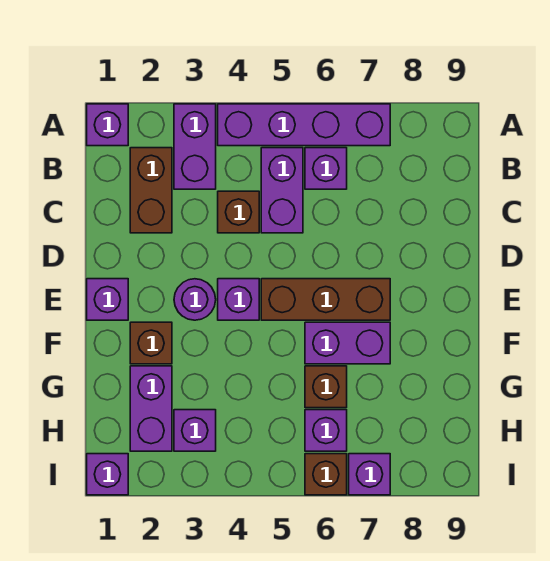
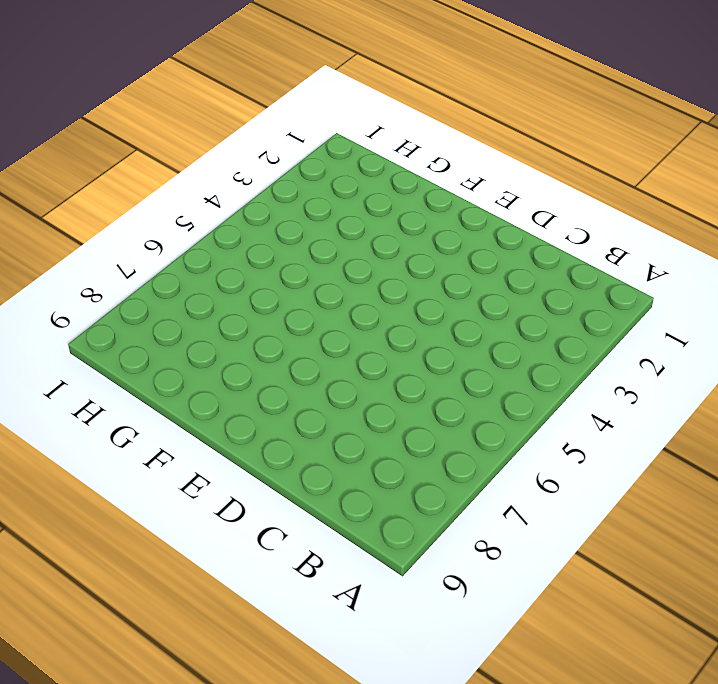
none -> purple 1x1 brick [87,104,128,146]
none -> purple 1x2 brick [174,104,216,189]
none -> purple 1x4 brick [218,104,390,146]

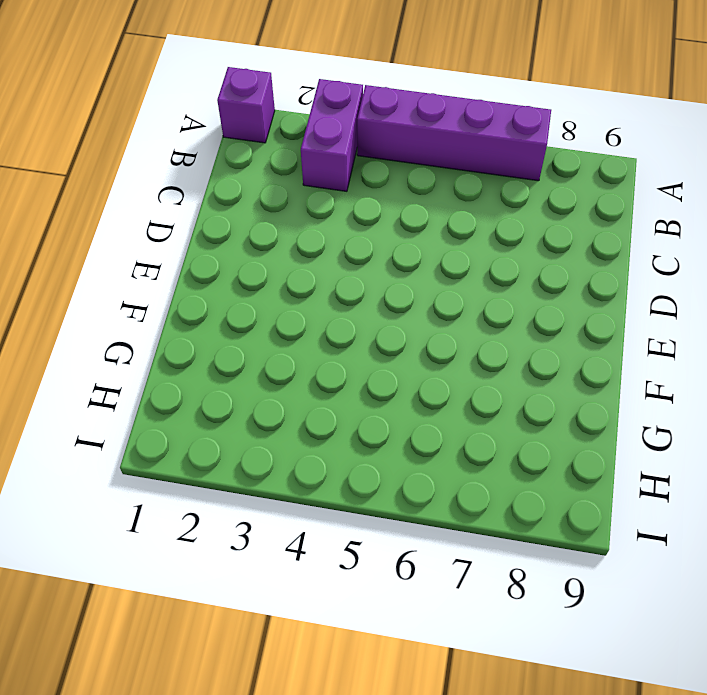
none -> brown 1x2 brick [130,148,172,233]
none -> purple 1x2 brick [261,148,303,233]
none -> purple 1x1 brick [305,148,347,189]

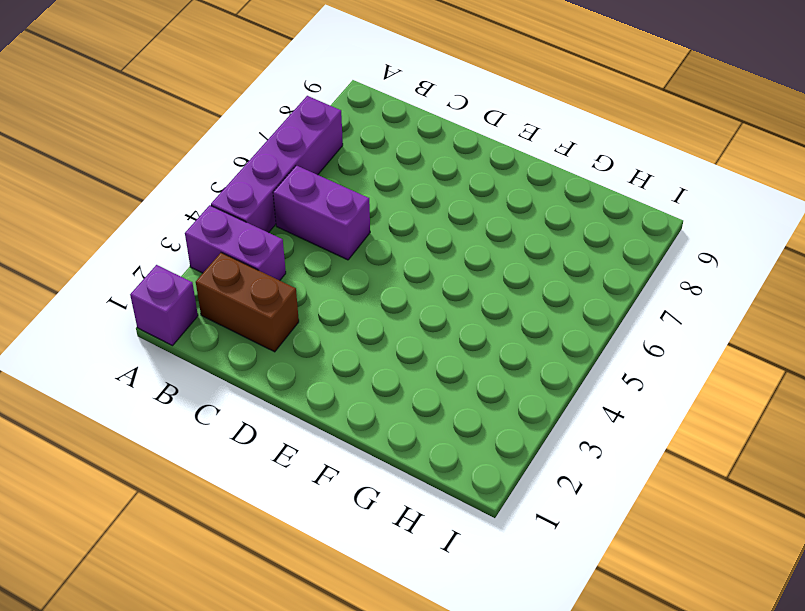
none -> purple 1x1 brick [305,148,347,189]
none -> brown 1x1 brick [218,191,259,233]
none -> purple 1x1 brick [87,279,128,320]

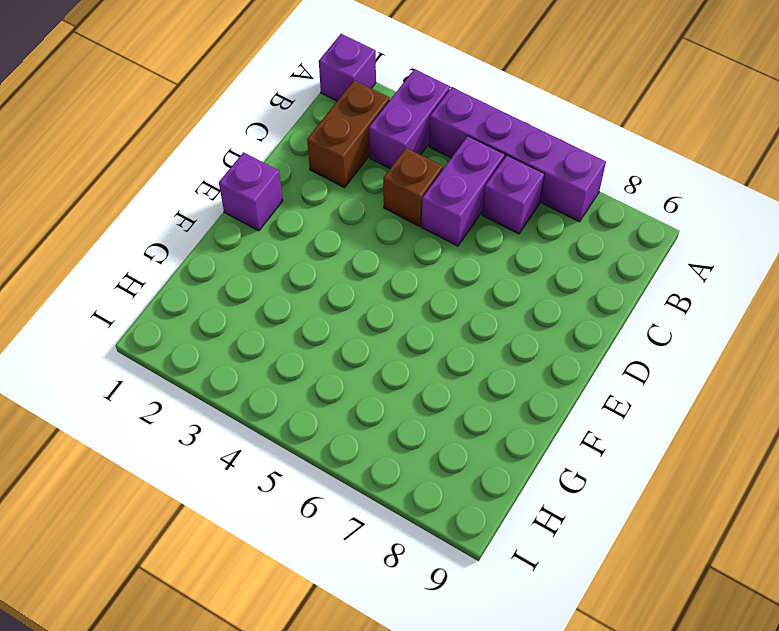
none -> purple 1x1 round brick [174,279,216,320]
none -> purple 1x1 brick [218,279,259,320]
none -> brown 1x3 brick [261,279,390,320]

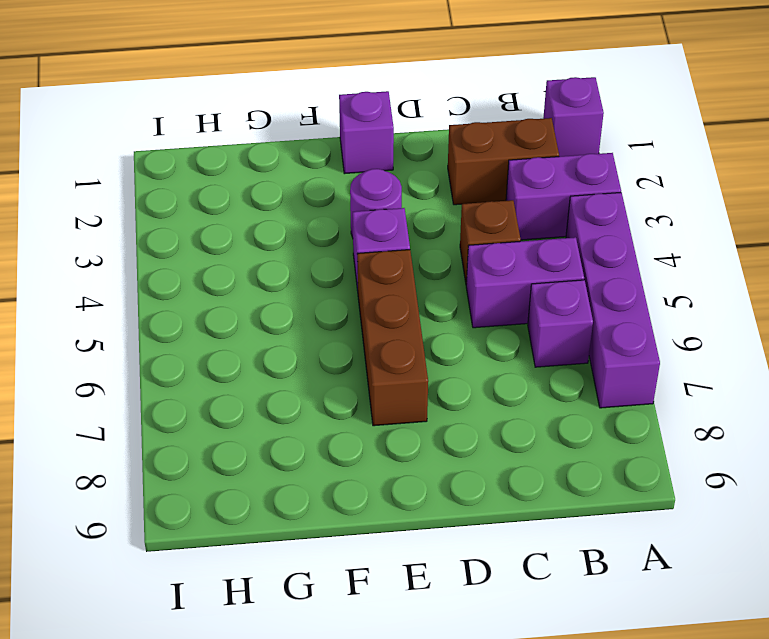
none -> brown 1x1 brick [130,322,172,364]
none -> purple 1x2 brick [305,322,390,364]
none -> purple 1x2 brick [130,366,172,451]

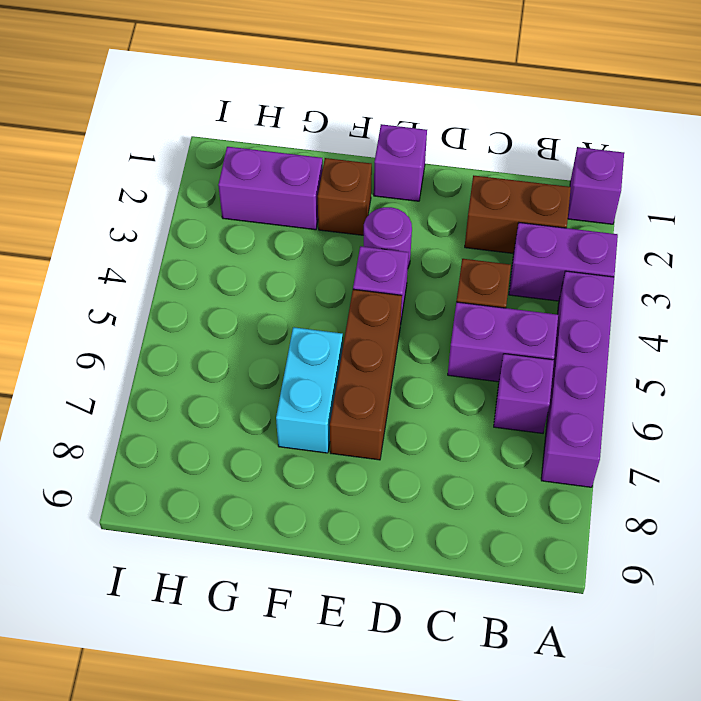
cyan 1x2 brick [276,327,343,453] -> purple 1x2 brick [305,322,390,364]
none -> brown 1x1 brick [305,366,347,408]
none -> purple 1x1 brick [174,410,216,451]
none -> purple 1x1 brick [305,410,347,451]

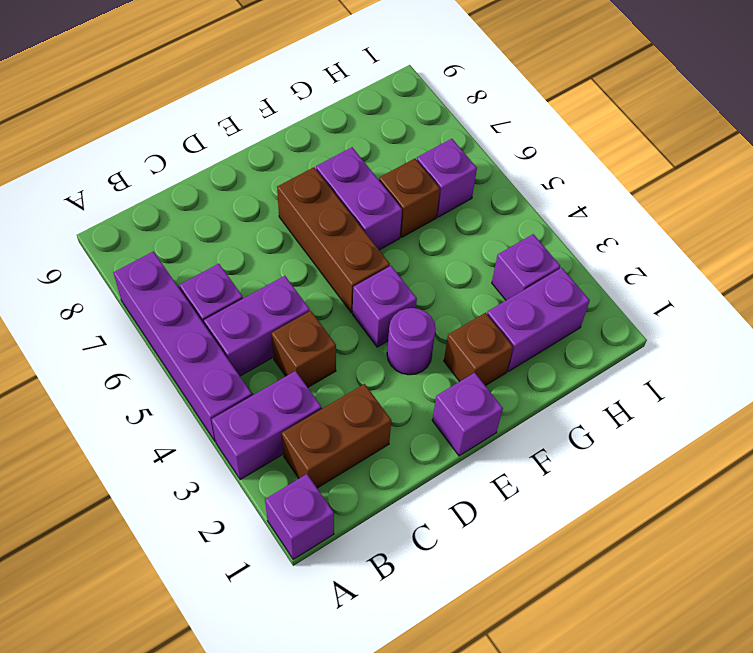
none -> purple 1x1 brick [87,454,128,495]
none -> brown 1x1 brick [305,454,347,495]
none -> purple 1x1 brick [349,454,390,495]

